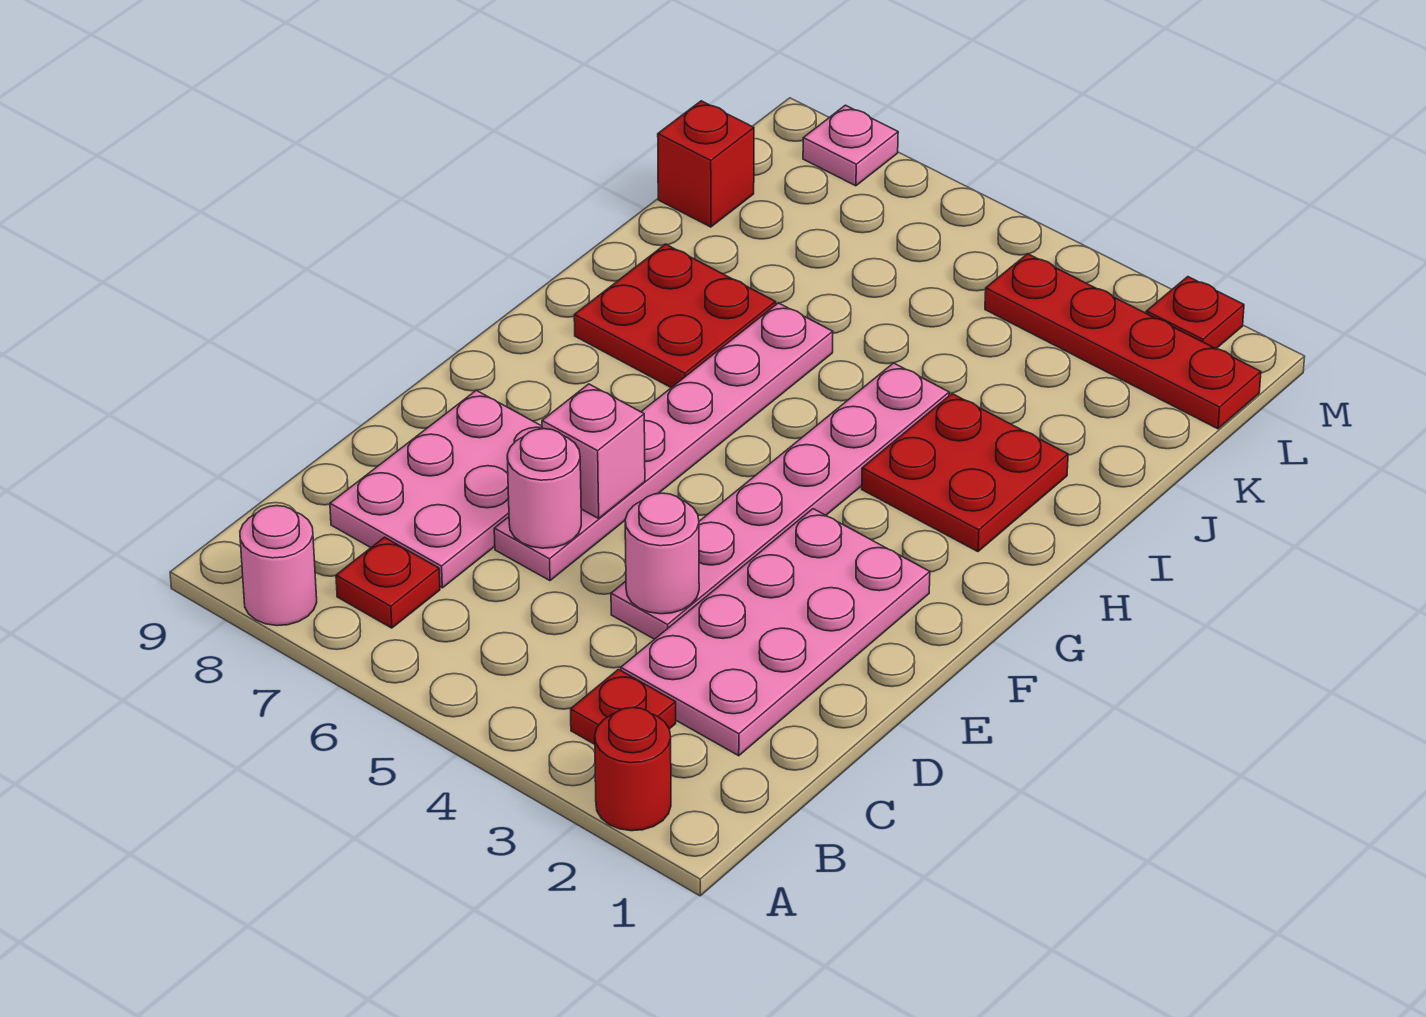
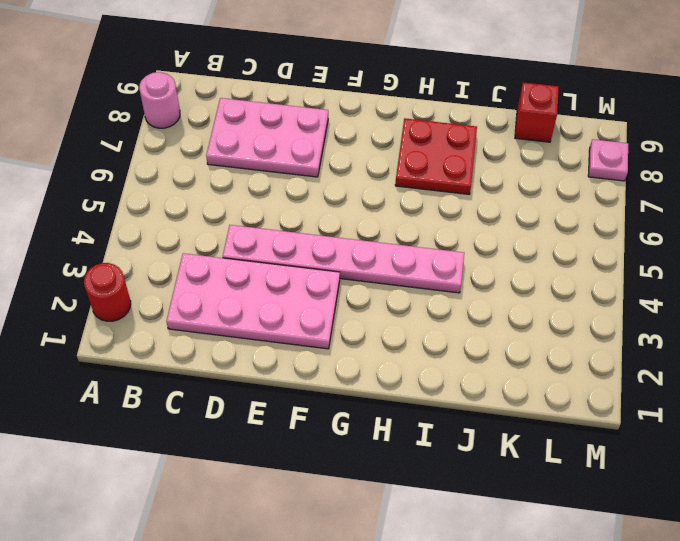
none -> red 1x1 plate [571,669,676,744]
none -> red 1x1 plate [336,537,440,628]
none -> pink 1x6 plate [494,303,833,581]

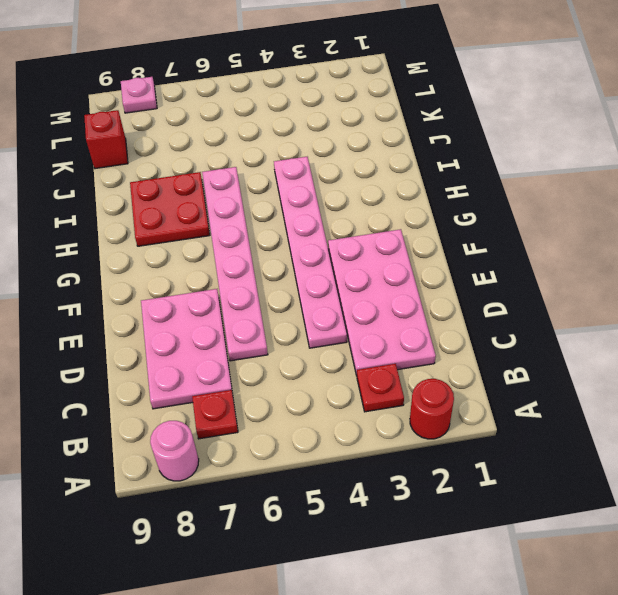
none -> red 2x2 plate [862,394,1068,552]
none -> red 1x4 plate [985,254,1261,429]
none -> red 1x1 plate [1146,277,1244,349]

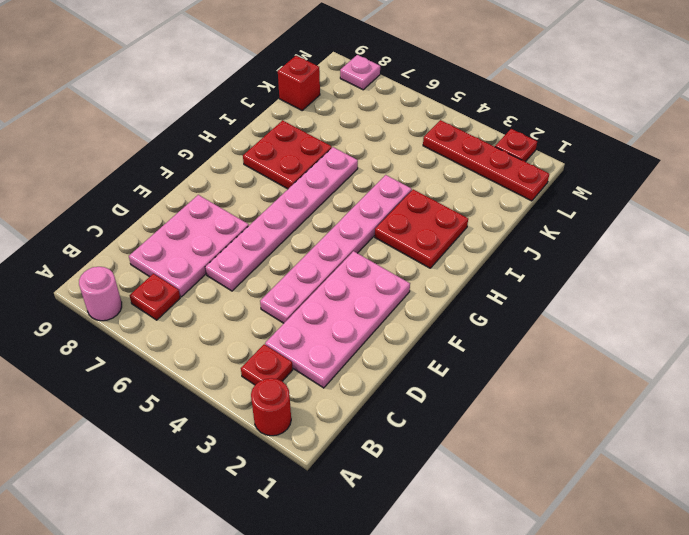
none -> pink 1x1 round brick [625,493,699,614]
none -> pink 1x1 round brick [507,429,581,548]
none -> pink 1x1 brick [542,384,645,518]

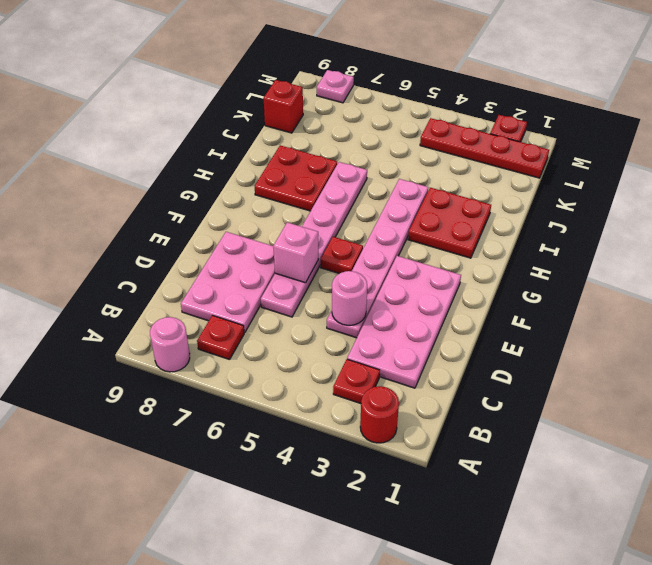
red 1x1 plate [321,237,363,274] -> none
none -> pink 1x1 round brick [507,429,581,548]

